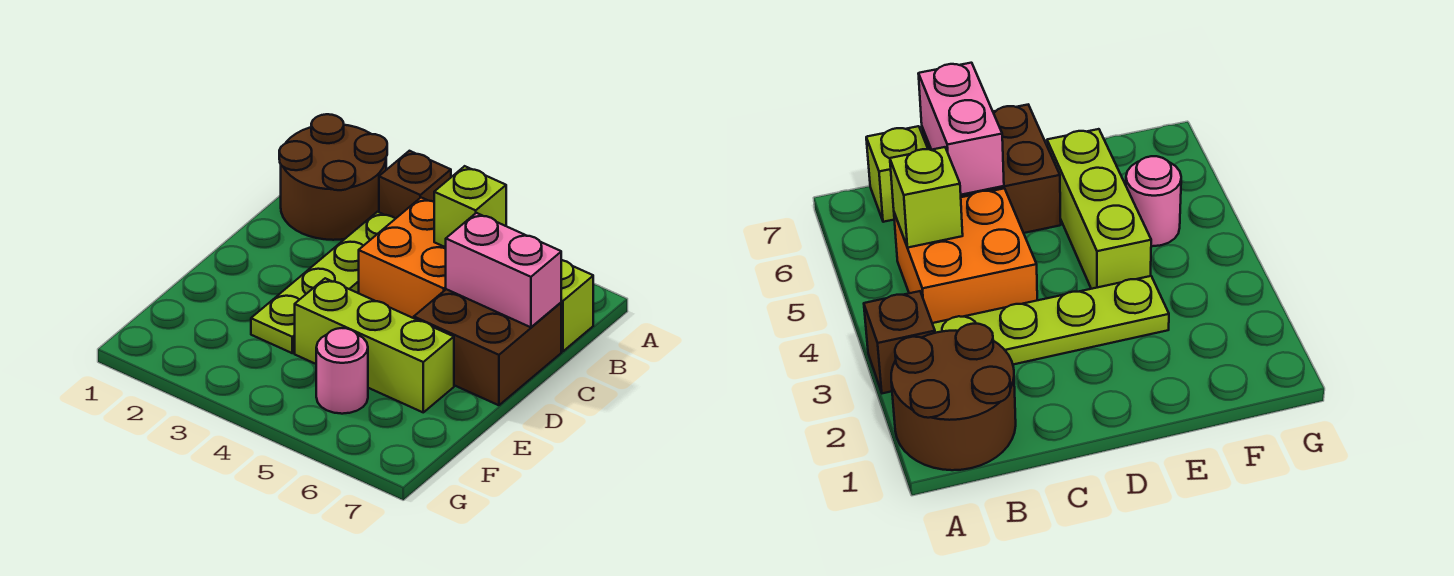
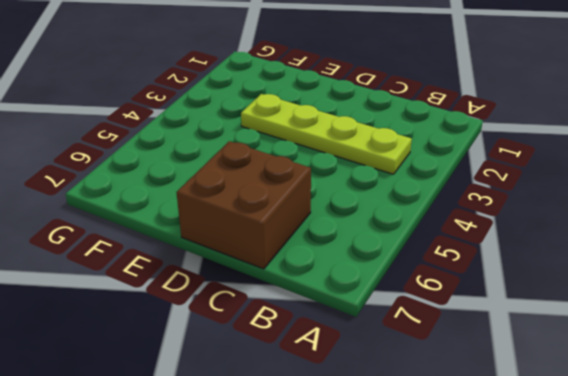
none -> brown 2x2 round brick [279,114,387,240]
none -> brown 1x1 brick [379,151,451,219]

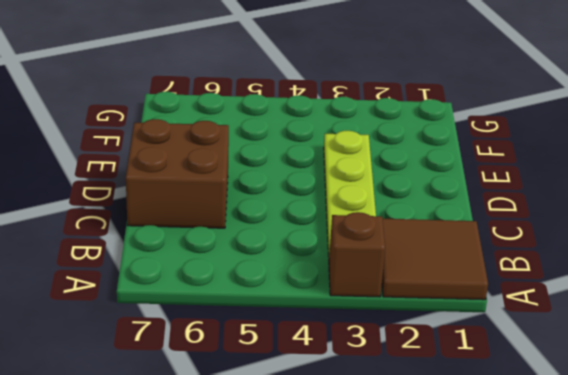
brown 2x2 tile [382,219,488,300] -> brown 2x2 round brick [279,114,387,240]
none -> orange 2x2 brick [359,198,446,318]
none -> lime 1x1 brick [561,260,593,351]

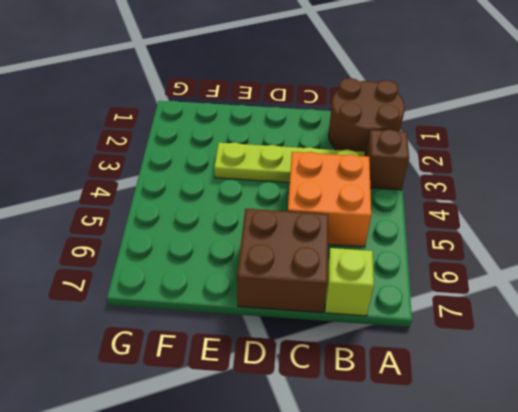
none -> lime 1x3 brick [295,278,454,412]
none -> pink 1x1 round brick [316,328,368,414]

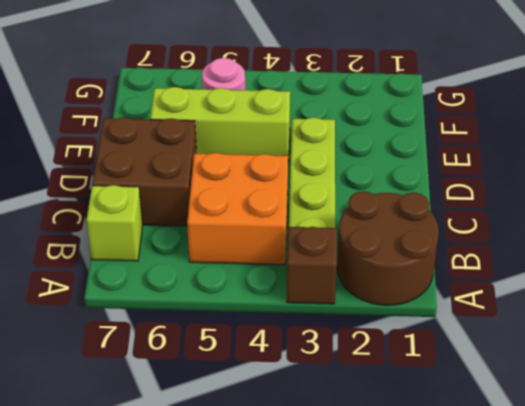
none -> lime 1x1 brick [434,166,506,247]
none -> pink 1x2 brick [446,213,561,327]

